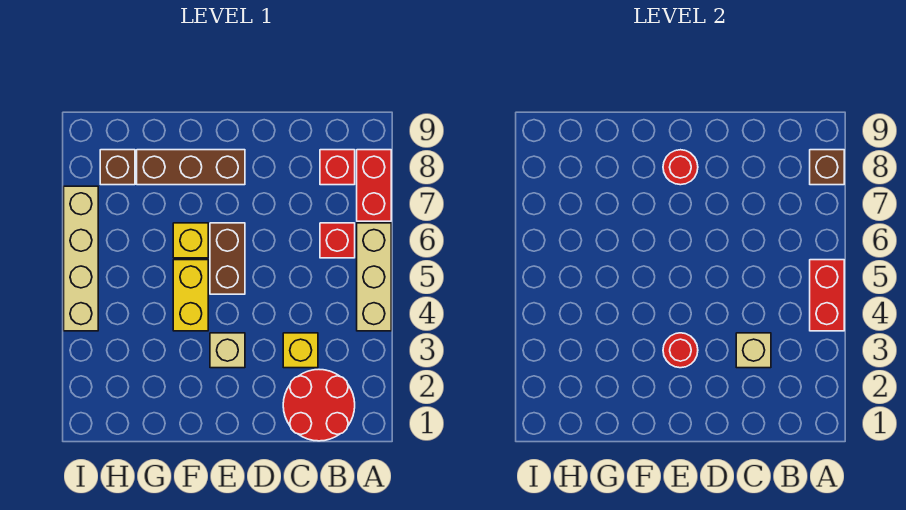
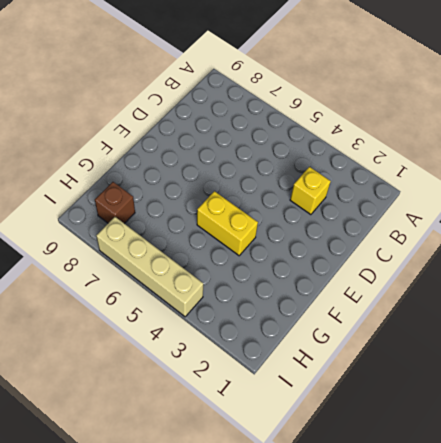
none -> tan 1x3 brick [357,223,391,331]
none -> red 1x2 brick [357,150,391,221]
none -> red 2x2 round brick [283,370,355,441]

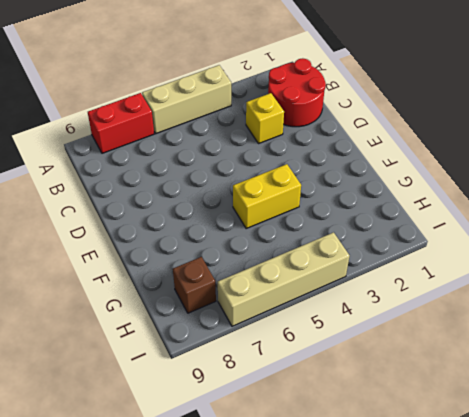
none -> red 1x1 brick [320,223,355,258]
none -> red 1x1 brick [320,150,355,185]
none -> tan 1x1 brick [210,333,245,368]

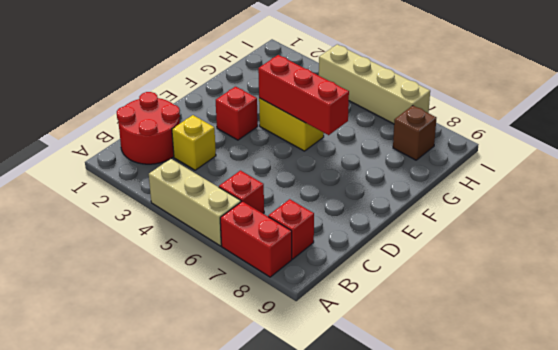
red 1x1 brick [216,87,258,140] -> tan 1x1 brick [210,333,245,368]
red 1x3 brick [258,55,349,135] -> none
none -> brown 1x2 brick [210,223,245,294]
none -> brown 1x3 brick [137,150,245,185]
none -> yellow 1x1 brick [173,223,208,258]

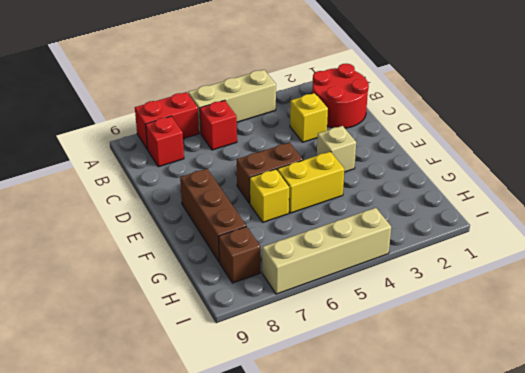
none -> red 1x2 brick [810,260,844,331]
none -> brown 1x1 brick [810,150,844,185]
none -> tan 1x1 brick [736,333,771,368]

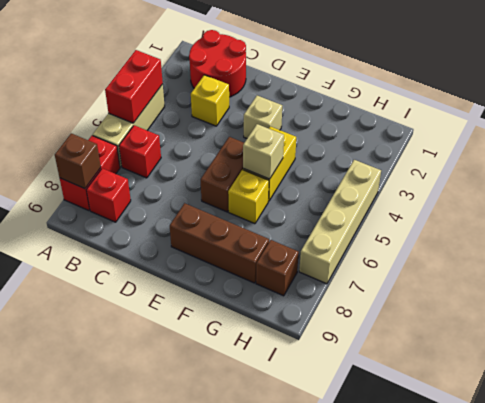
tan 1x1 brick [243,124,284,179] -> tan 1x1 brick moved to [736,333,771,368]
none -> red 1x1 round brick [663,333,698,368]
none -> red 1x1 round brick [663,150,698,185]

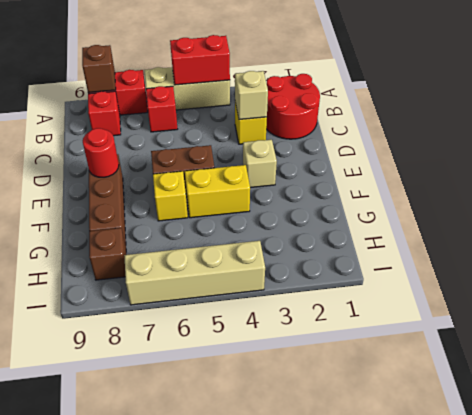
none -> red 1x1 round brick [663,333,698,368]

